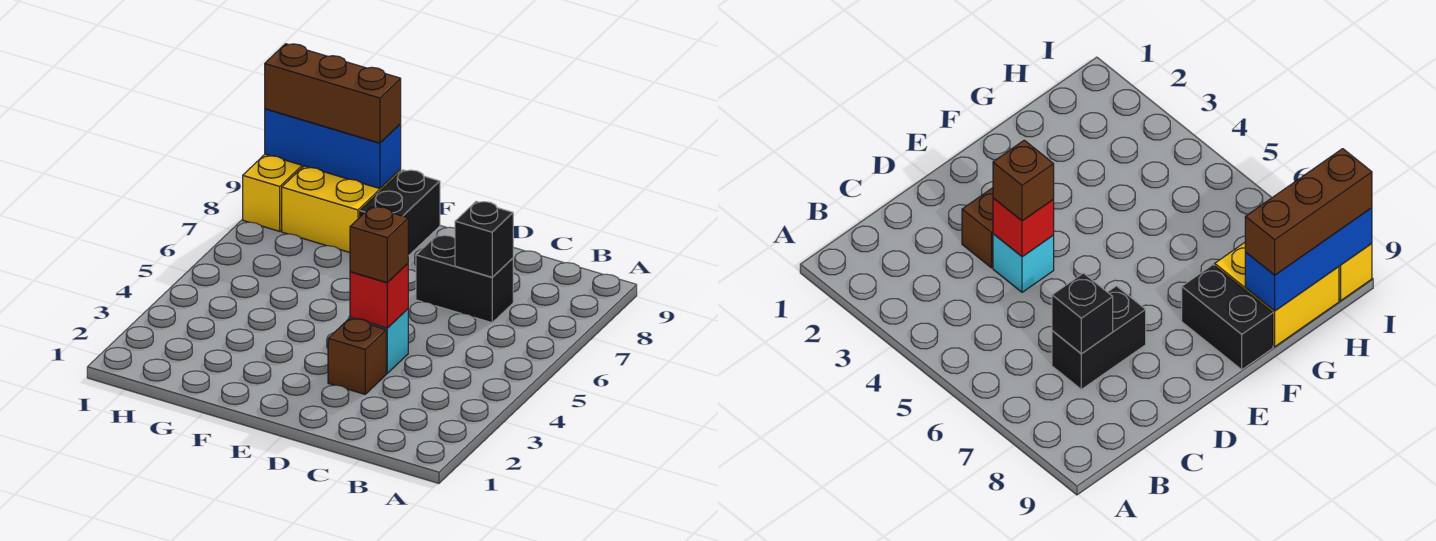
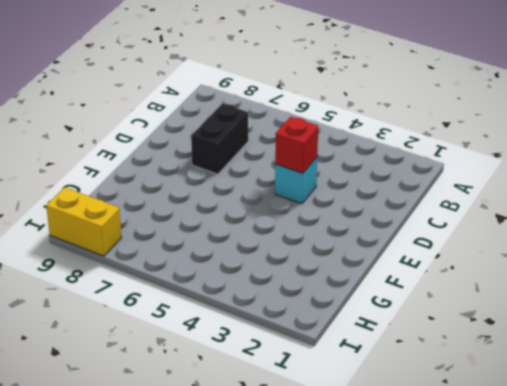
none -> brown 1x1 brick [328,319,386,394]
none -> black 1x2 brick [360,170,440,256]

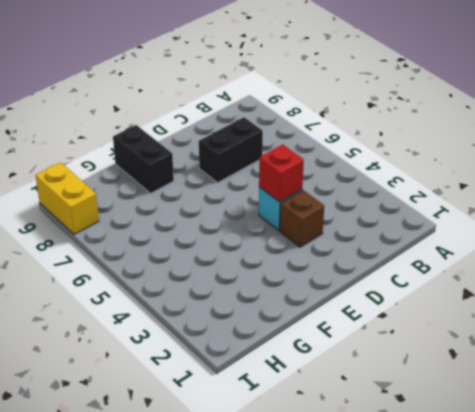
none -> yellow 2x2 brick [282,166,401,253]
none -> black 1x1 brick [455,201,513,277]

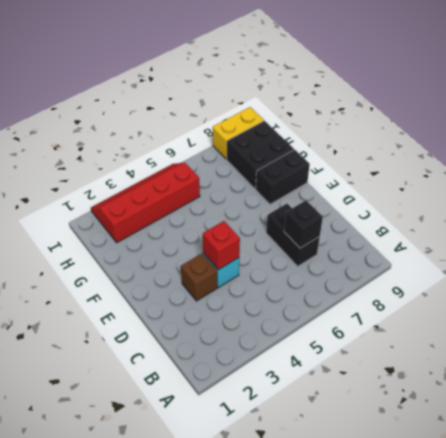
black 2x2 brick [227,121,294,189] -> yellow 2x2 brick [282,166,401,253]
red 2x4 slope [91,163,200,243] -> none
none -> blue 1x3 brick [265,109,401,189]
none -> brown 1x1 brick [350,207,408,283]

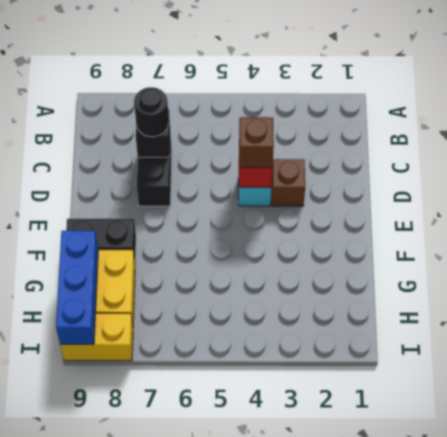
black 1x1 round brick [134,87,169,137] -> none
none -> brown 1x3 brick [265,44,401,143]

